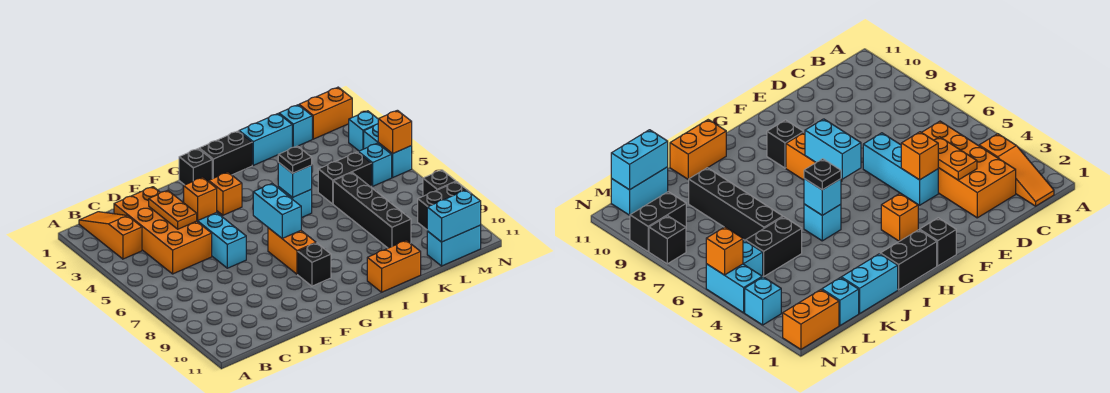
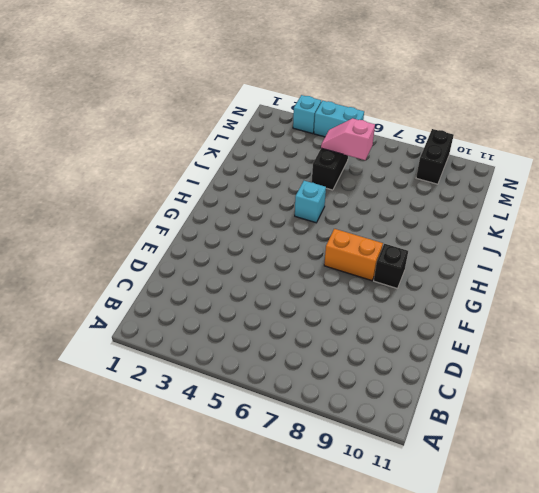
pink 1x2 slope [321,118,375,160] -> none
none -> orange 1x3 slope [79,212,142,259]
none -> orange 2x4 brick [114,187,212,274]
none -> cyan 1x3 brick [197,212,246,268]

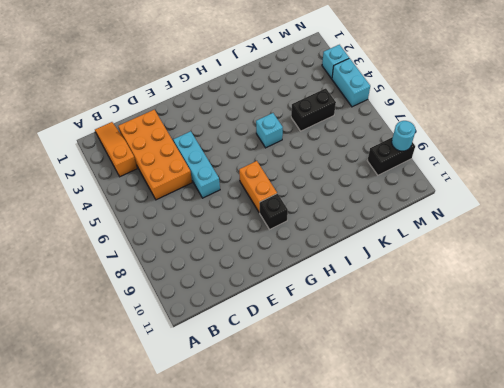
cyan 1x1 round brick [392,121,416,151] -> none
none -> black 1x1 brick [179,149,212,185]
none -> orange 1x1 brick [209,172,242,215]
none -> black 1x2 brick [199,131,252,179]

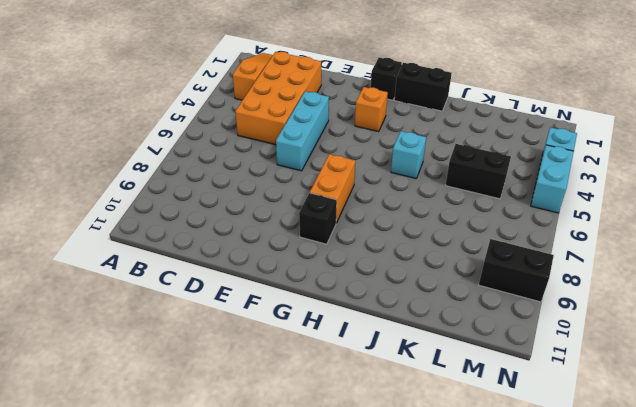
none -> orange 1x2 brick [367,240,421,292]
none -> cyan 1x2 brick [239,114,292,165]
none -> black 1x4 brick [333,173,411,248]

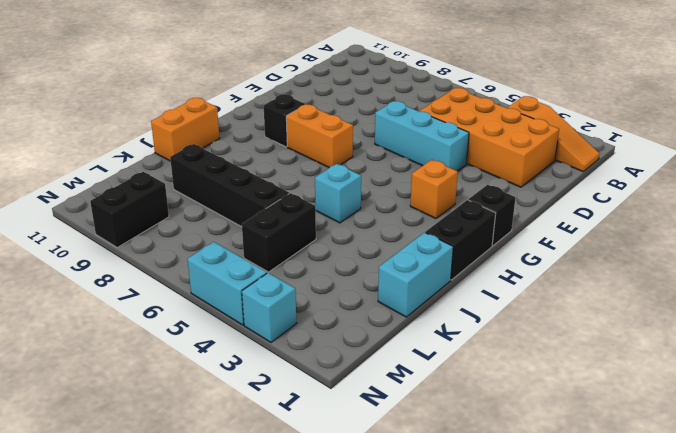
none -> cyan 1x1 brick [279,105,312,147]
none -> cyan 1x2 brick [427,225,481,266]
none -> orange 1x2 brick [299,87,352,139]

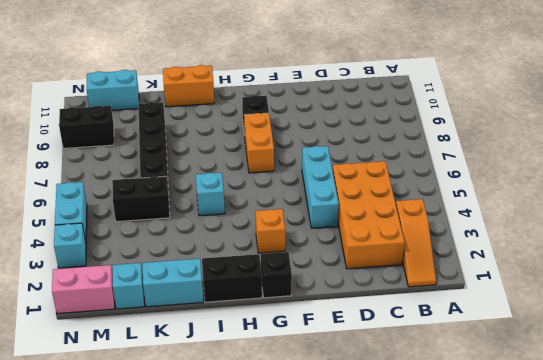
pink 1x2 brick [52,265,115,314] -> orange 1x2 brick [299,87,352,139]
none -> cyan 1x1 brick [358,143,392,186]
none -> black 1x1 brick [423,170,456,196]
none -> orange 1x2 plate [149,190,197,229]

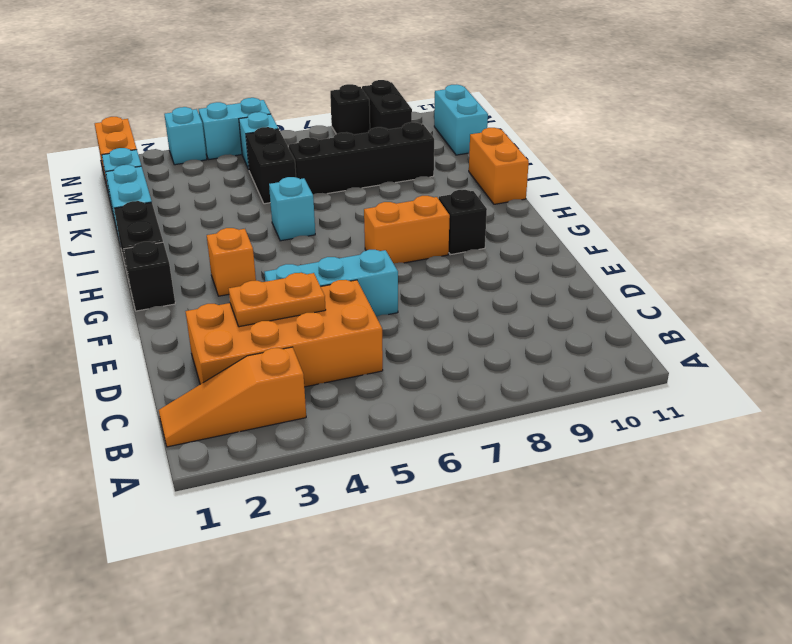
none -> orange 1x1 brick [184,177,217,221]
none -> cyan 1x2 brick [253,183,301,238]
none -> cyan 1x1 brick [278,162,312,197]

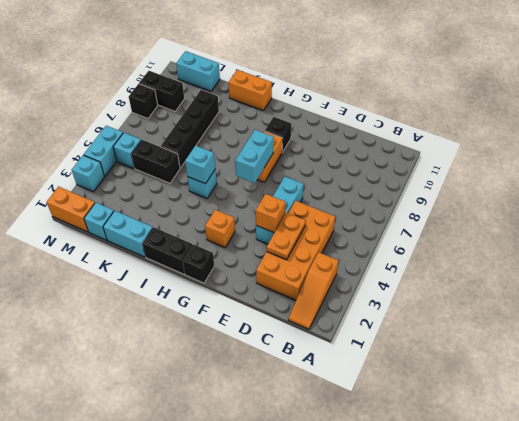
none -> cyan 1x2 brick [427,190,481,242]
none -> orange 1x1 brick [378,110,412,154]
none -> black 1x1 plate [278,146,312,173]

